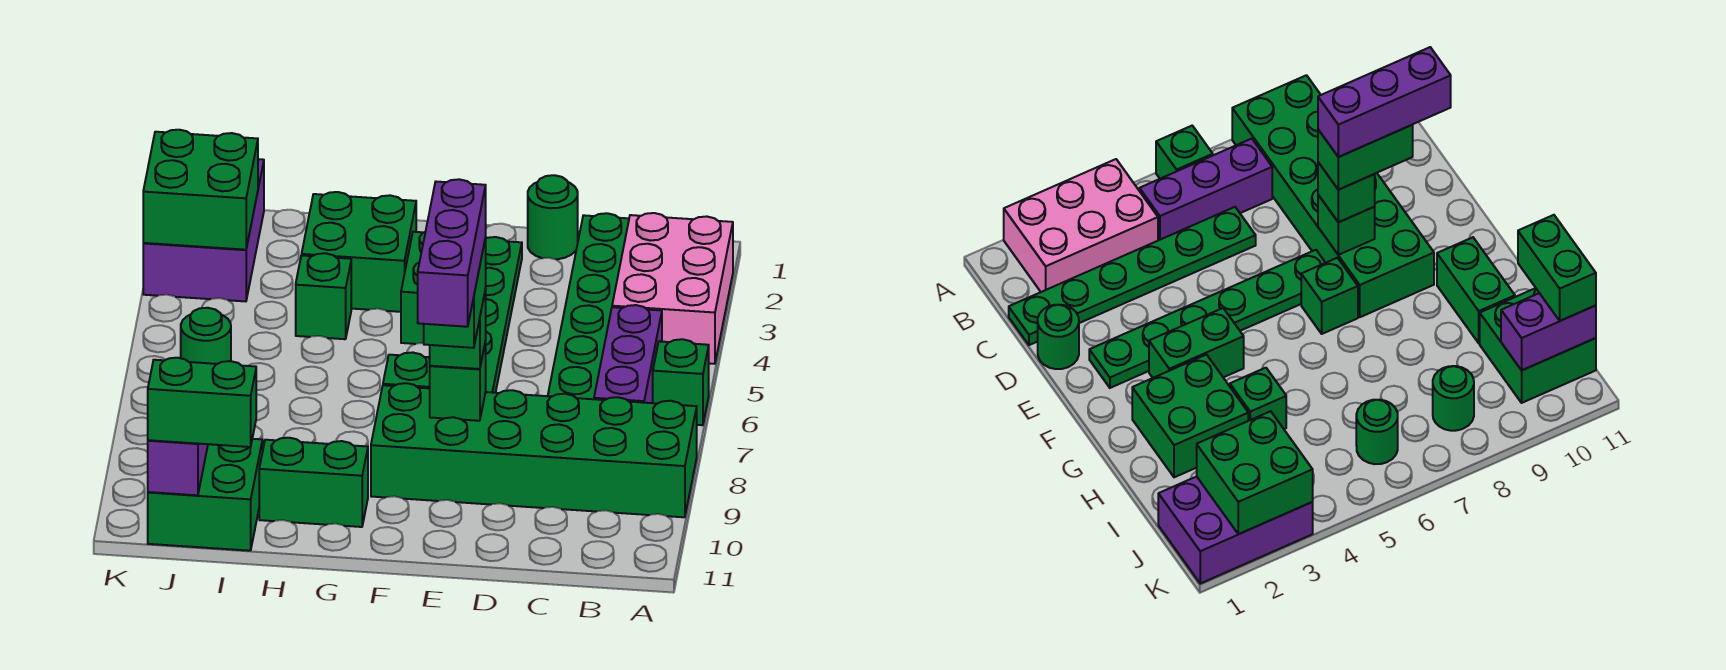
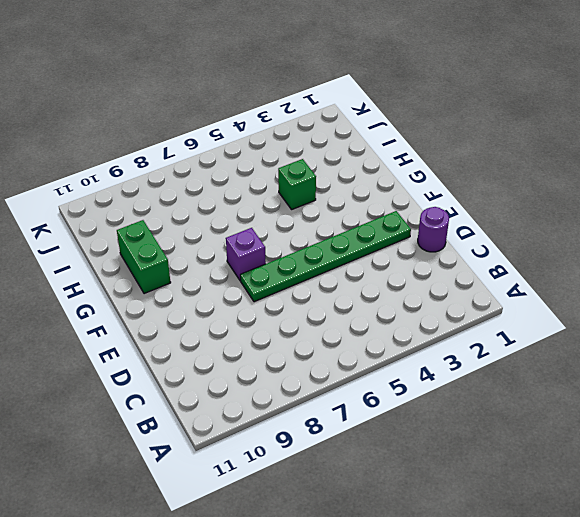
purple 1x1 round brick [418,207,449,252] -> green 1x1 round brick [528,175,578,259]
purple 1x1 brick [226,228,266,281] -> green 1x1 brick [383,352,430,388]
none -> pink 2x3 brick [612,213,733,364]
none -> green 1x1 brick [653,339,709,425]
none -> green 2x6 brick [371,383,697,517]

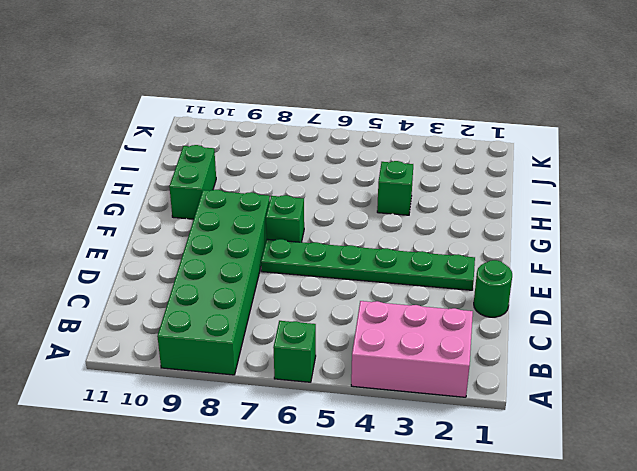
none -> purple 1x3 brick [594,305,662,403]
none -> green 1x6 plate [548,213,629,399]
none -> green 1x2 brick [401,232,425,344]

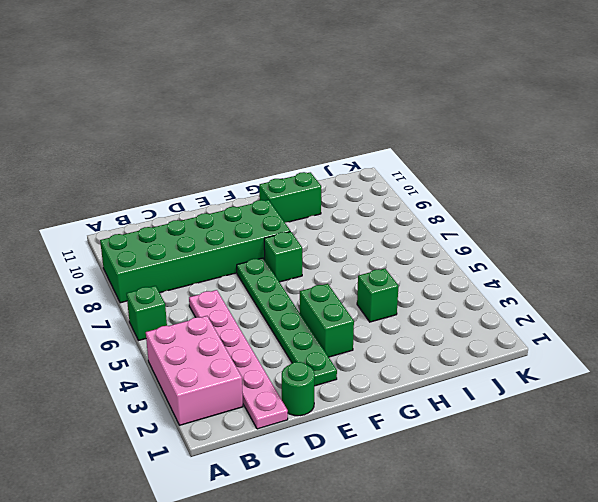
pink 1x6 plate [189,290,288,429] -> green 1x6 plate [548,213,629,399]
none -> purple 1x3 brick [594,305,662,403]
none -> green 2x2 brick [302,192,416,312]
none -> green 2x2 brick [148,439,263,551]

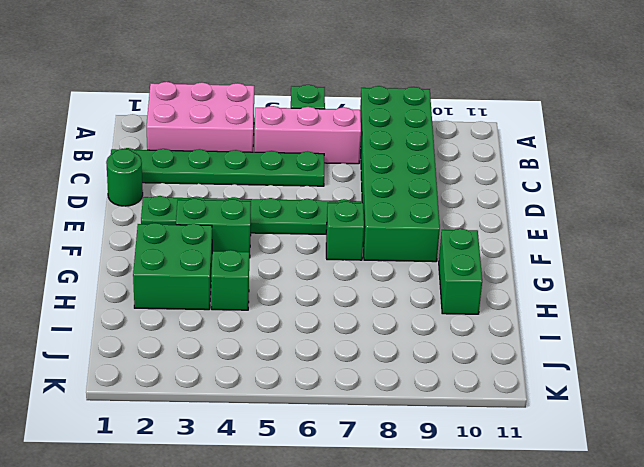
pink 1x3 brick [255,106,361,164] -> purple 1x3 brick [594,305,662,403]
none -> green 2x2 brick [148,439,263,551]
none -> purple 2x3 brick [143,159,264,301]
none -> green 1x1 round brick [181,308,231,364]

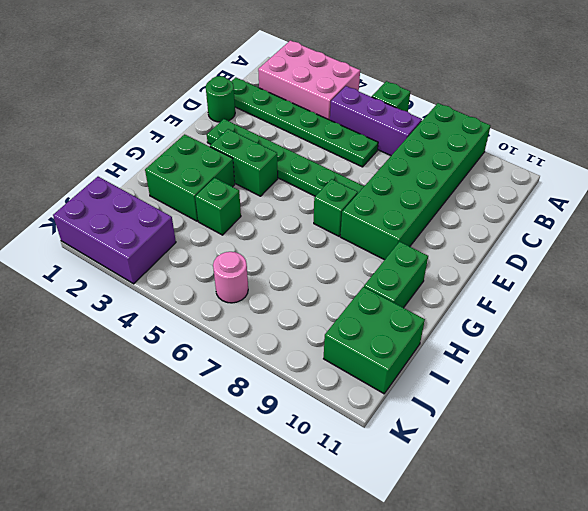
pink 1x1 round brick [213,252,248,303] -> green 1x1 round brick [181,308,231,364]
none -> green 1x1 round brick [1433,366,1474,431]
none -> green 1x1 brick [430,341,486,421]
none -> green 2x2 brick [143,130,258,250]

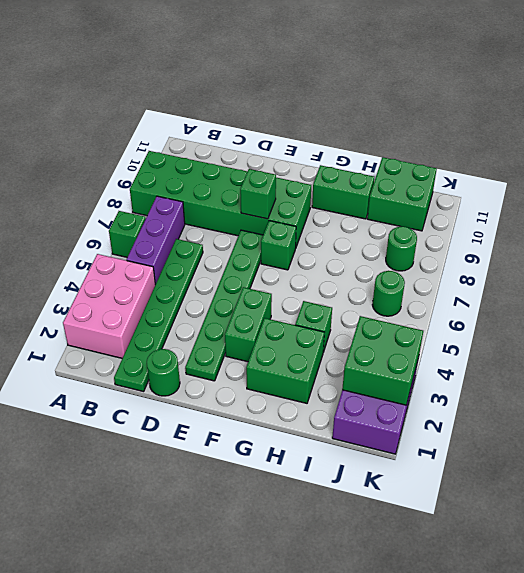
none -> purple 1x2 brick [148,440,208,495]
none -> green 1x1 brick [430,289,486,369]
none -> green 1x2 brick [148,358,256,447]

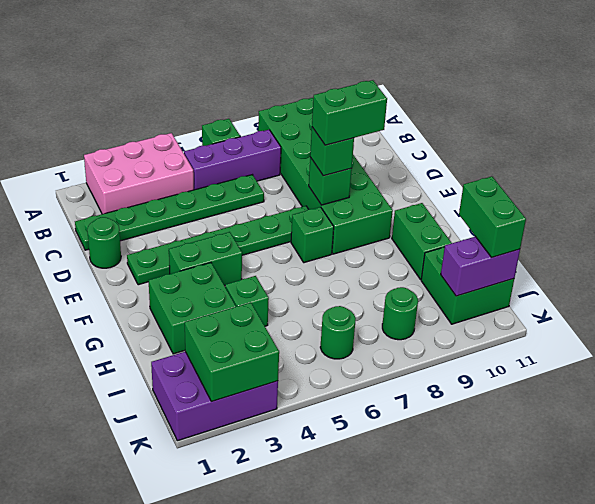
none -> purple 1x3 brick [418,179,486,327]

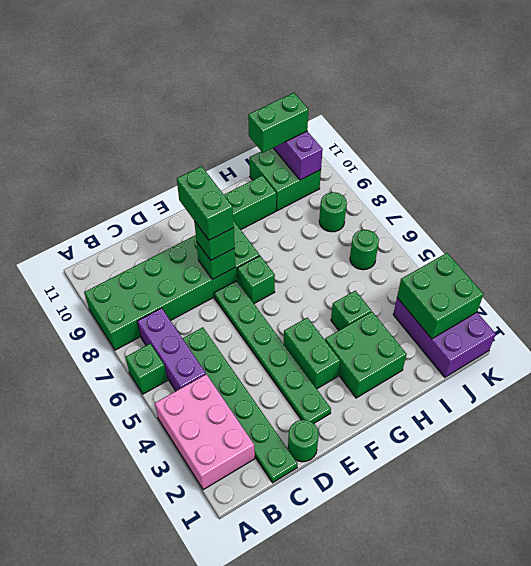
none -> purple 1x3 brick [418,179,486,327]

